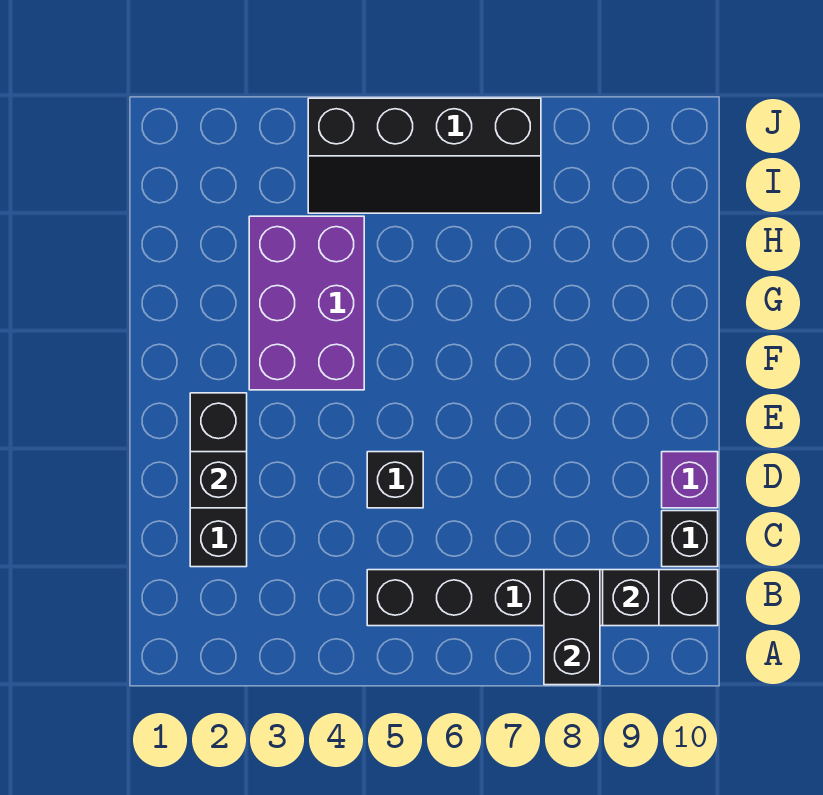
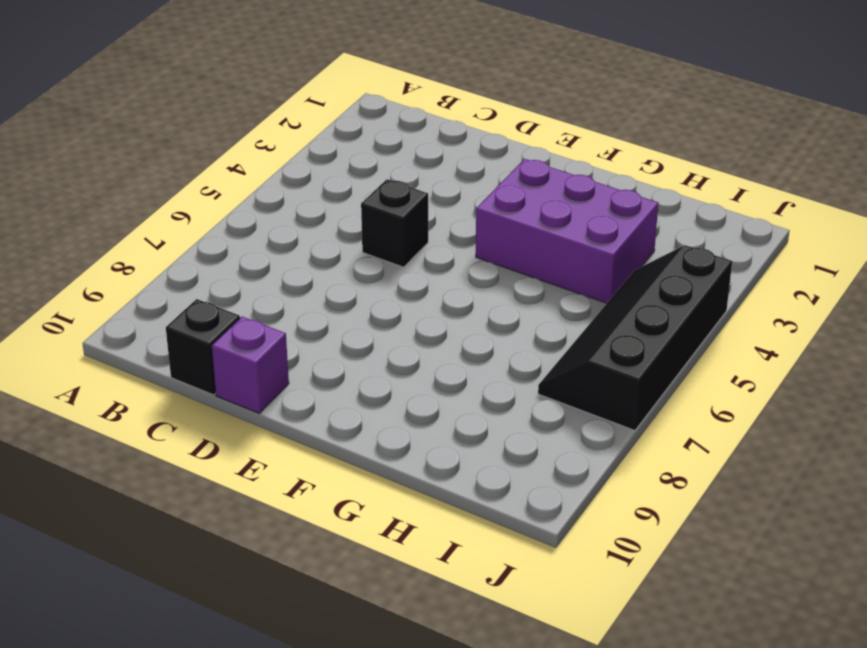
none -> black 1x6 brick [367,570,718,626]
none -> black 1x3 brick [190,393,247,567]

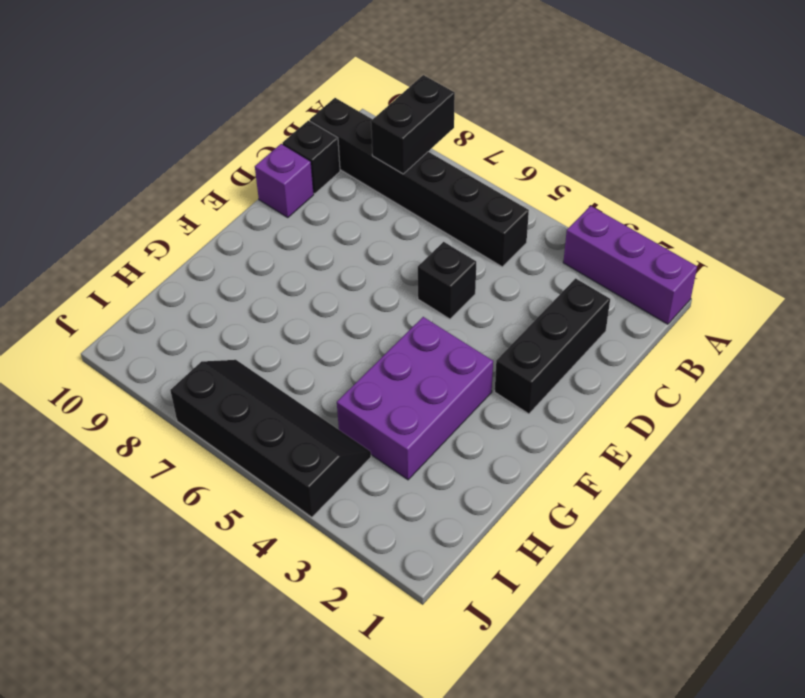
purple 1x3 brick [563,206,697,324] -> none
none -> black 1x1 brick [603,570,659,626]
none -> black 1x1 brick [190,452,247,508]

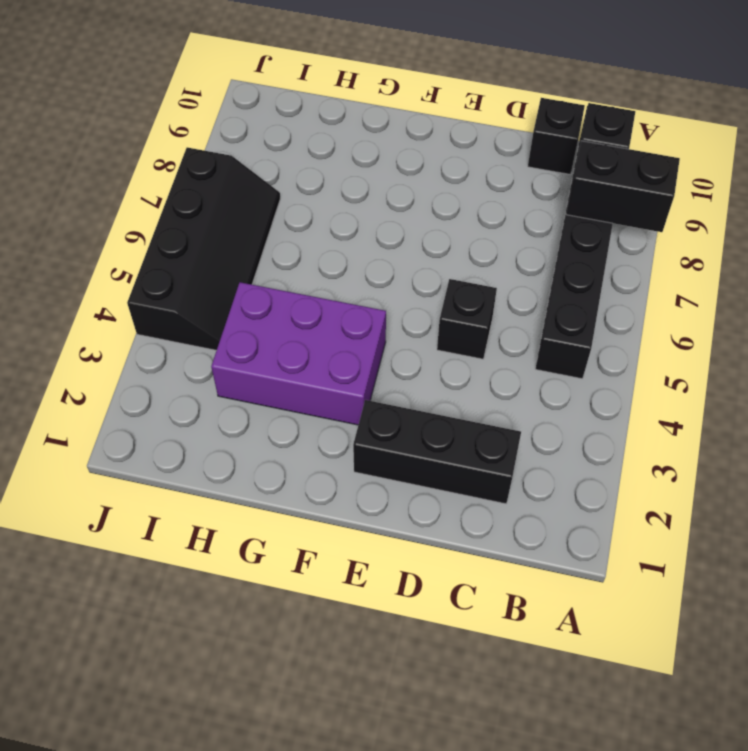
none -> purple 1x1 brick [662,452,718,508]
none -> black 1x1 brick [190,452,247,508]

